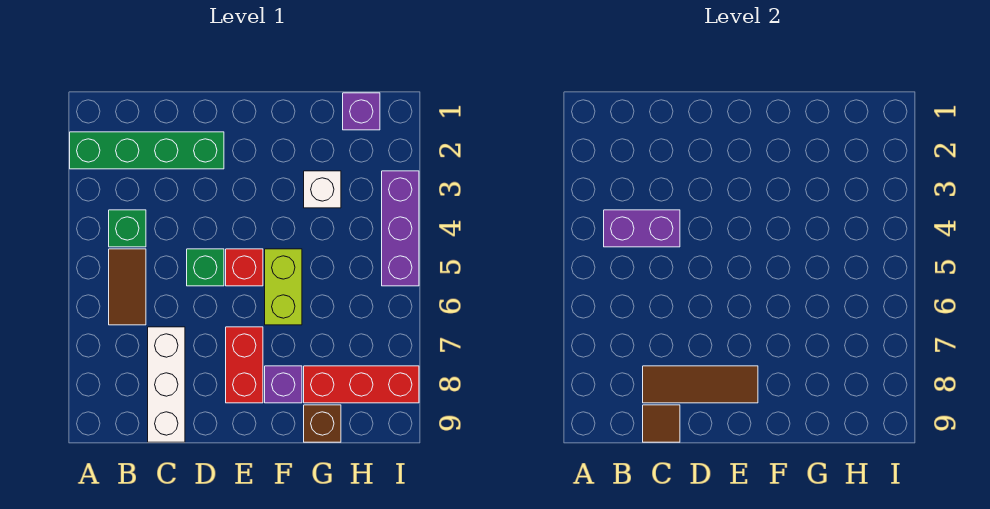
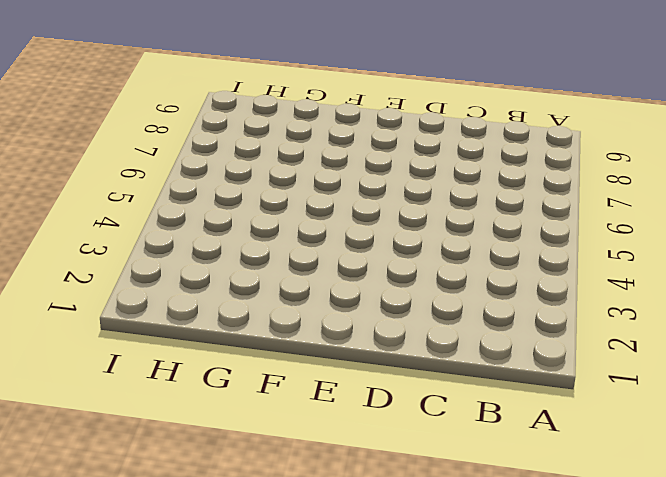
none -> green 1x4 brick [70,132,224,169]
none -> green 1x1 brick [109,210,146,247]
none -> brown 1x2 tile [109,249,146,325]

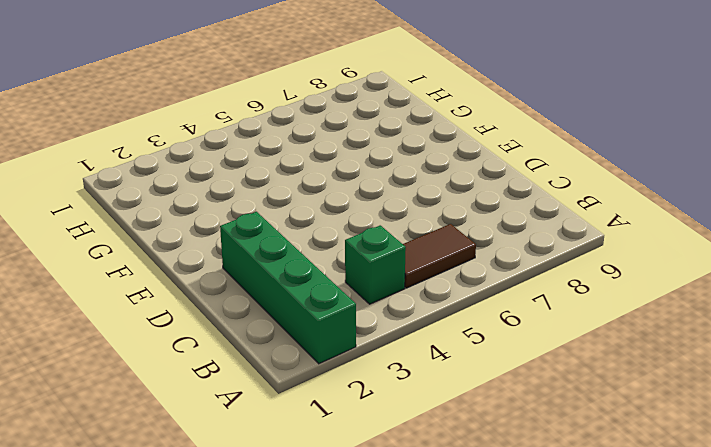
none -> white 1x3 brick [148,327,185,442]
none -> green 1x1 brick [187,249,224,286]
none -> red 1x1 brick [226,249,263,286]

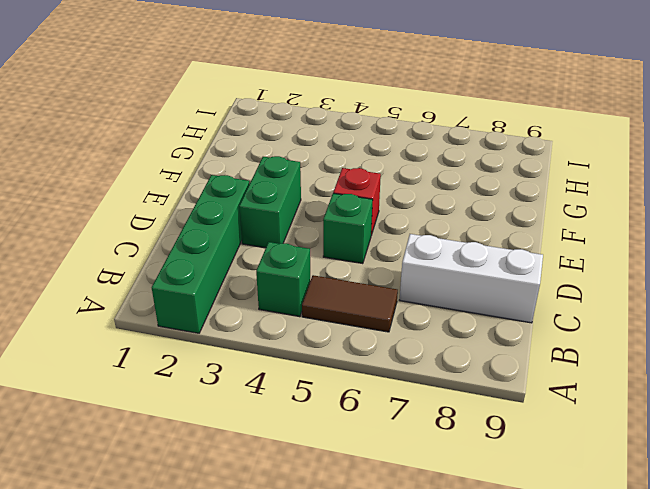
green 1x2 brick [239,156,301,248] -> none
none -> red 1x2 brick [226,327,263,403]
none -> lime 1x2 brick [265,249,302,325]
none -> purple 1x1 brick [265,366,302,403]

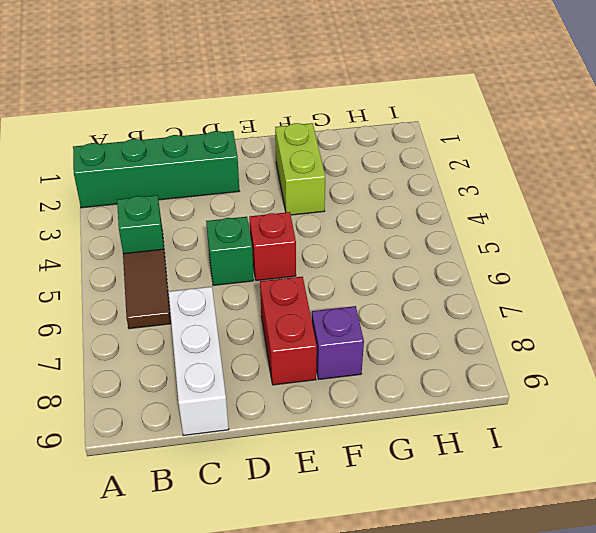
lime 1x2 brick [275,123,325,215] -> lime 1x2 brick moved to [265,249,302,325]
none -> white 1x1 brick [304,171,341,208]
none -> red 1x3 brick [304,366,419,403]
none -> brown 1x1 brick [304,405,341,442]

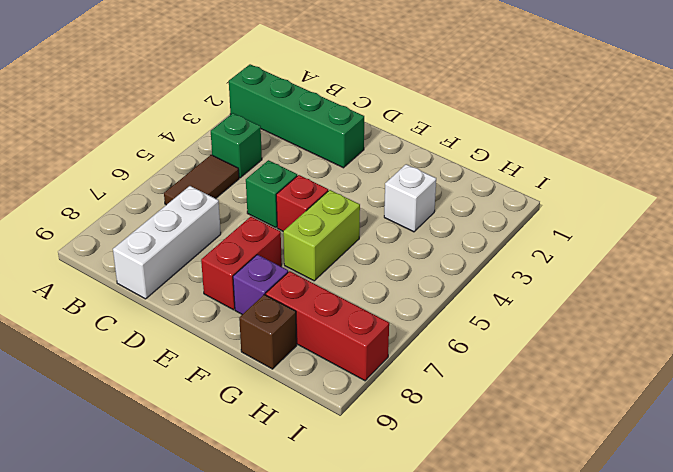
none -> purple 1x1 brick [343,93,380,130]
none -> purple 1x3 brick [382,171,419,286]
none -> purple 1x2 brick [604,210,680,247]

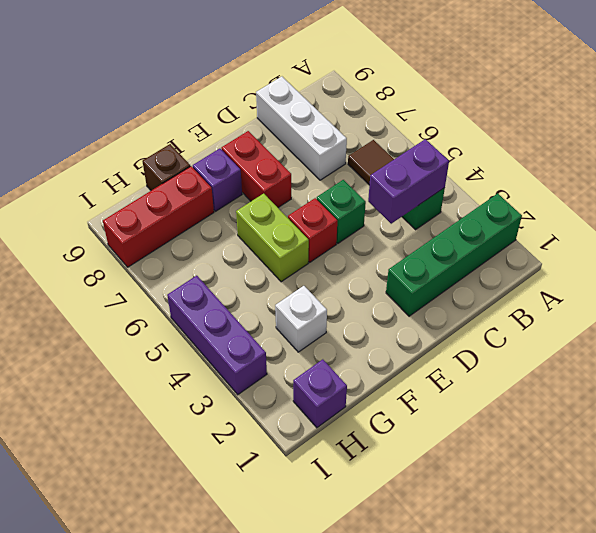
none -> brown 1x3 tile [643,366,758,403]
none -> brown 1x1 tile [643,405,680,442]

